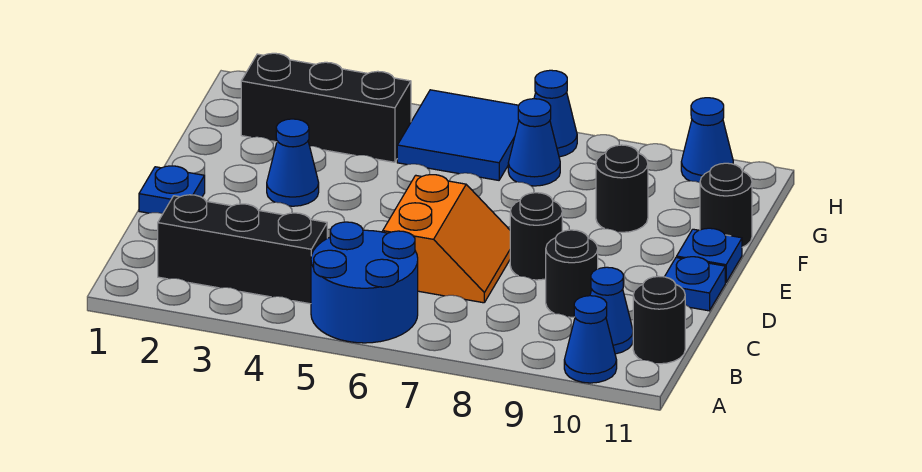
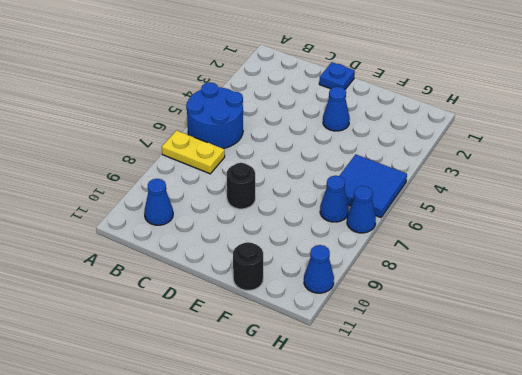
yellow 1x2 plate [162,131,225,174] -> none
none -> blue 1x1 cone [564,296,617,383]
none -> black 1x3 brick [158,195,327,304]
none -> black 1x1 round brick [633,276,685,364]

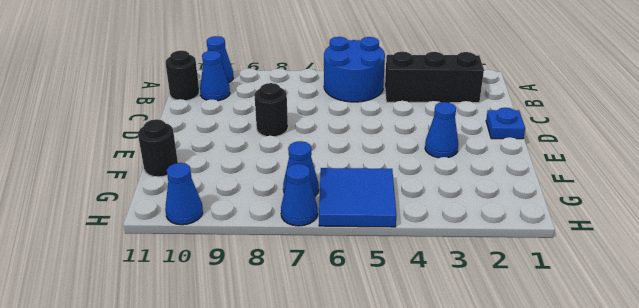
none -> orange 2x2 slope [383,175,510,303]
none -> black 1x1 round brick [546,230,598,317]
none -> blue 1x1 plate [665,257,725,311]

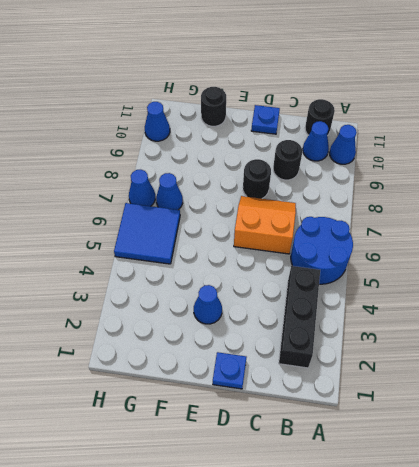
none -> blue 1x1 plate [677,228,742,282]
none -> black 1x1 round brick [596,145,648,232]
none -> black 1x3 brick [241,53,411,162]

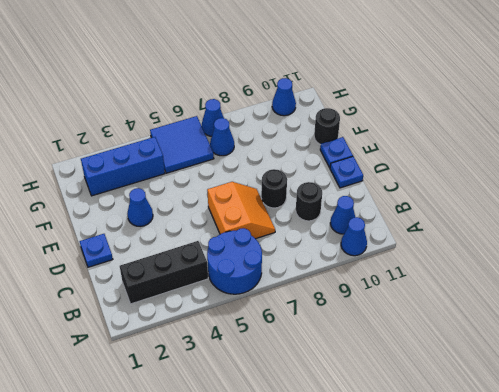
blue 1x3 brick [81,137,165,196] -> black 1x3 brick [241,53,411,162]
none -> black 1x1 round brick [633,276,685,364]
none -> black 1x1 round brick [596,145,648,232]

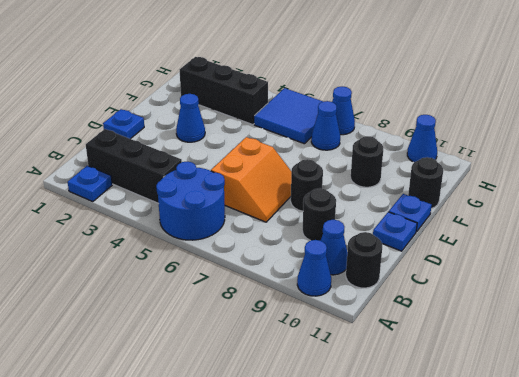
blue 1x1 plate [68,166,112,202] -> none

